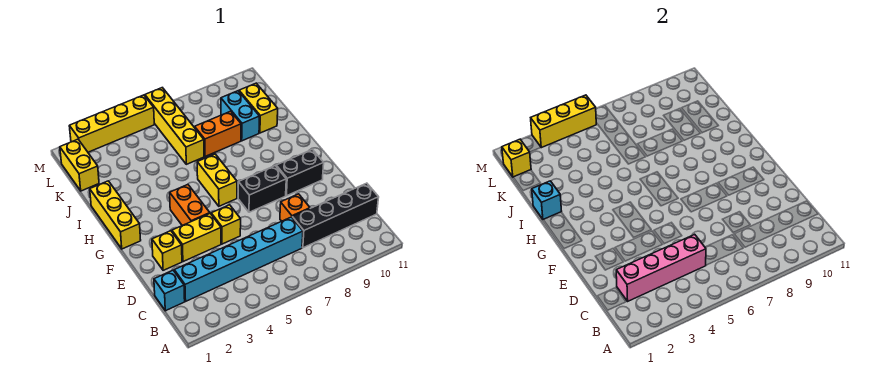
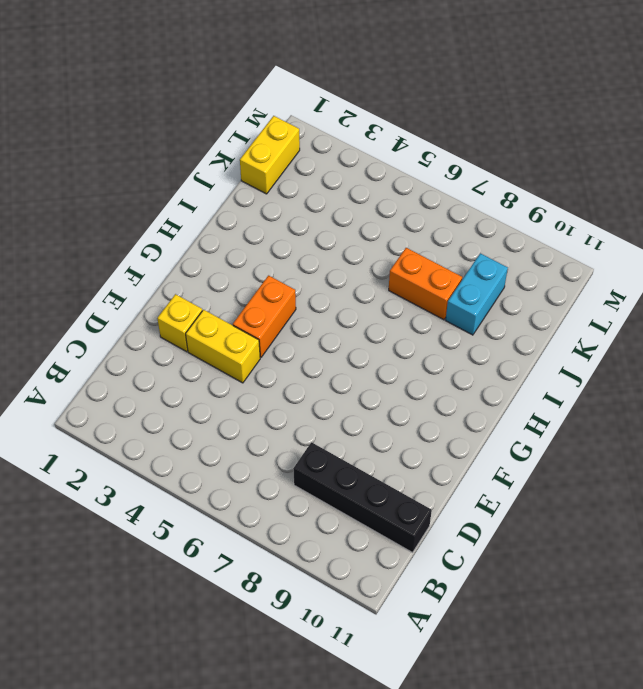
none -> cyan 1x1 brick [154,270,185,311]
none -> cyan 1x6 brick [174,217,303,301]
none -> orange 1x1 brick [280,194,310,221]

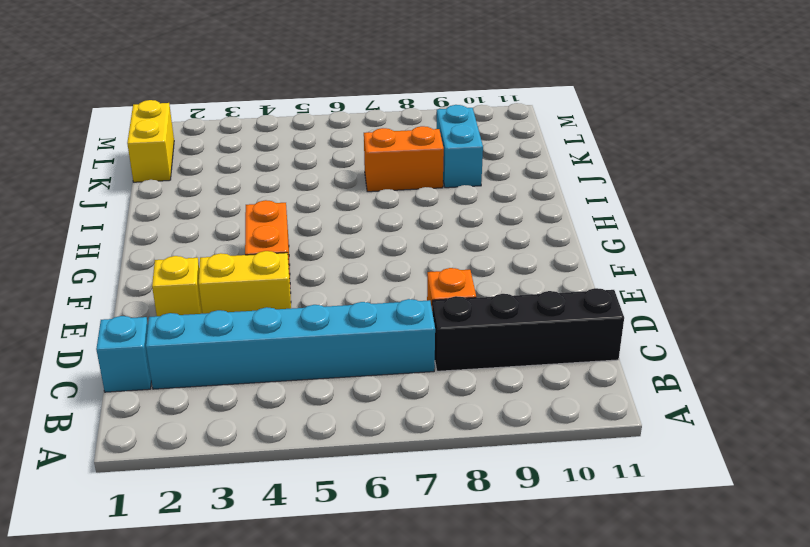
none -> yellow 1x1 brick [211,205,241,244]
none -> black 1x2 brick [238,166,286,212]
none -> black 1x2 brick [276,149,324,196]

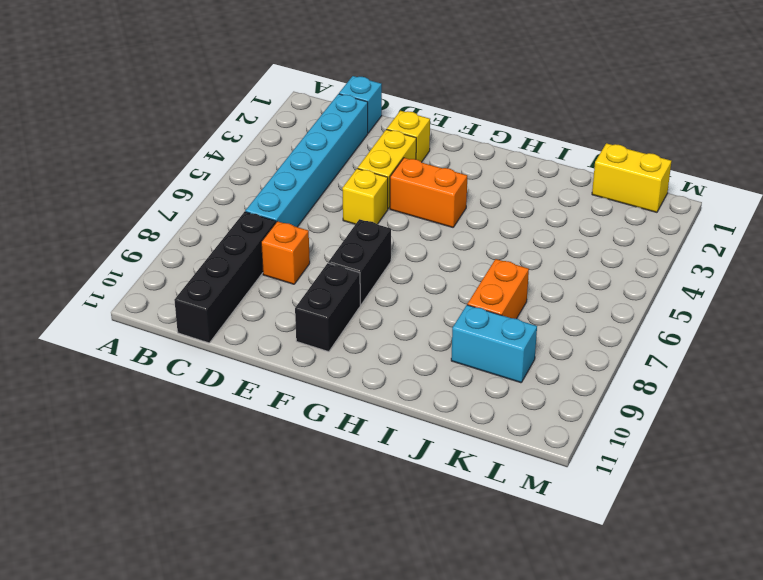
none -> yellow 1x3 brick [90,181,141,249]
none -> yellow 1x2 brick [197,154,237,206]
none -> yellow 1x4 brick [145,88,204,164]

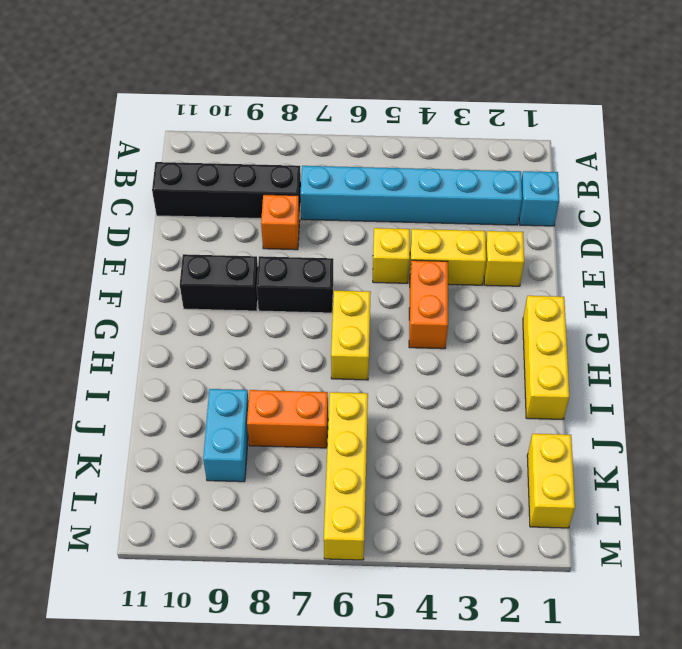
none -> yellow 1x2 brick [239,83,278,133]
none -> yellow 1x4 brick [69,95,154,152]
none -> pink 1x4 brick [616,234,706,301]

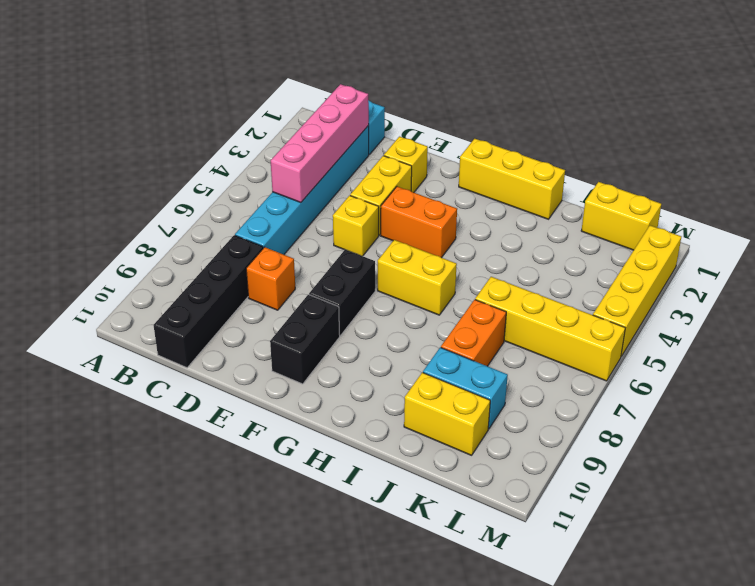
none -> cyan 1x1 brick [532,181,562,219]
none -> yellow 1x1 brick [502,139,531,177]
none -> yellow 1x3 brick [531,95,596,148]

